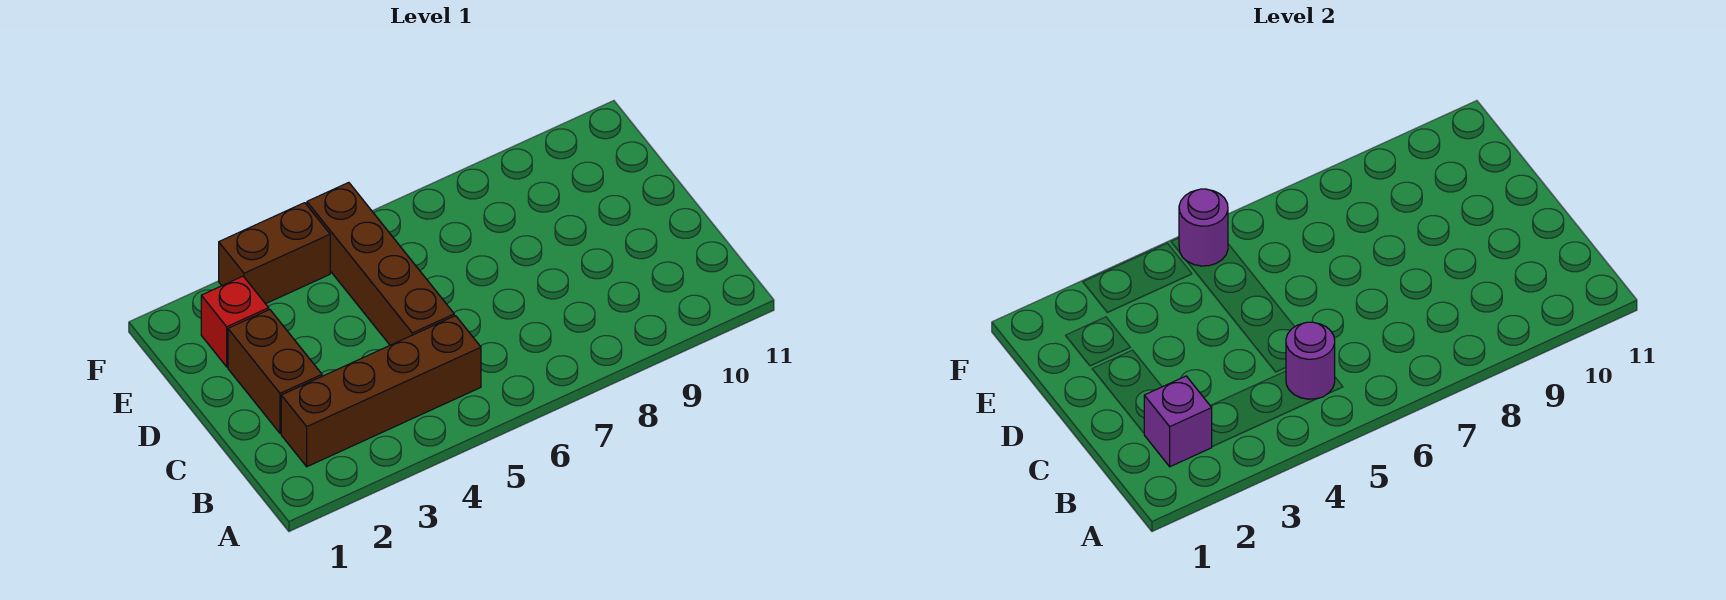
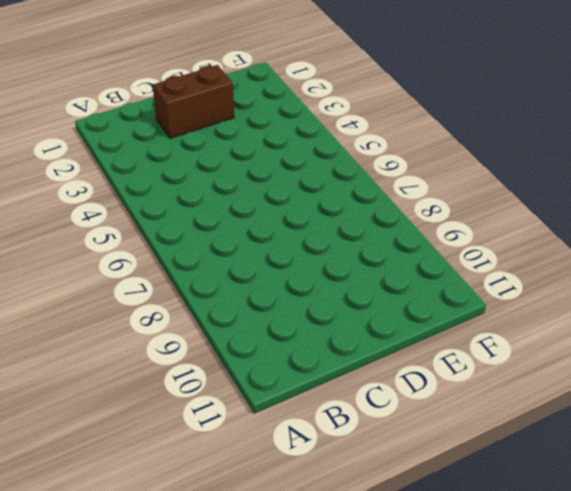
none -> brown 1x4 brick [281,316,481,467]
none -> brown 1x4 brick [307,183,454,345]

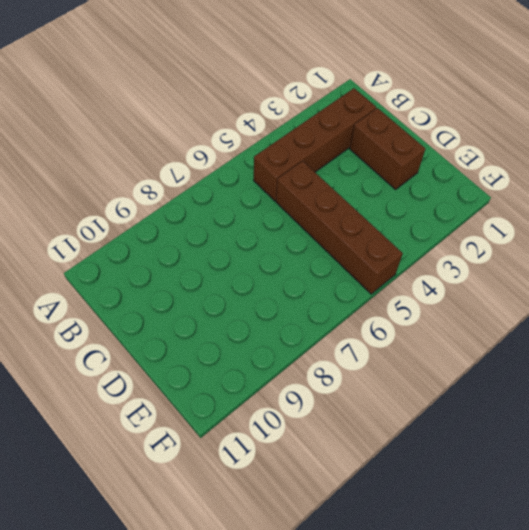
none -> red 1x1 brick [201,276,269,367]
none -> brown 1x2 brick [219,203,330,304]

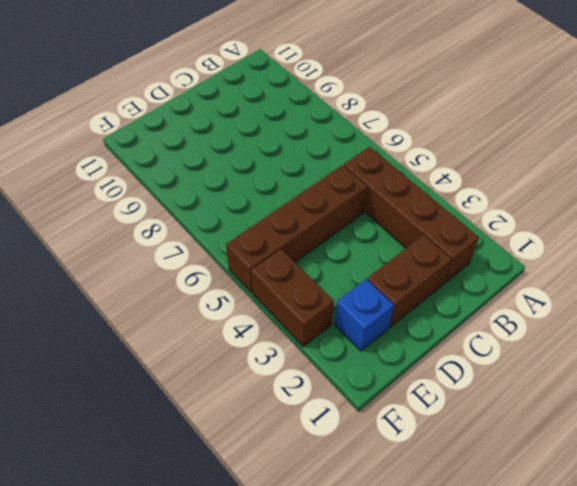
blue 1x1 brick [335,279,394,351] -> red 1x1 brick [201,276,269,367]
none -> purple 1x1 brick [1144,376,1212,467]
none -> purple 1x1 round brick [1286,322,1335,399]

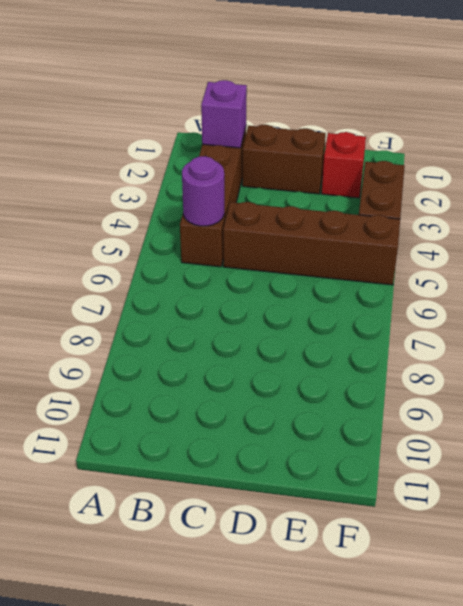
none -> purple 1x1 round brick [1179,189,1228,266]

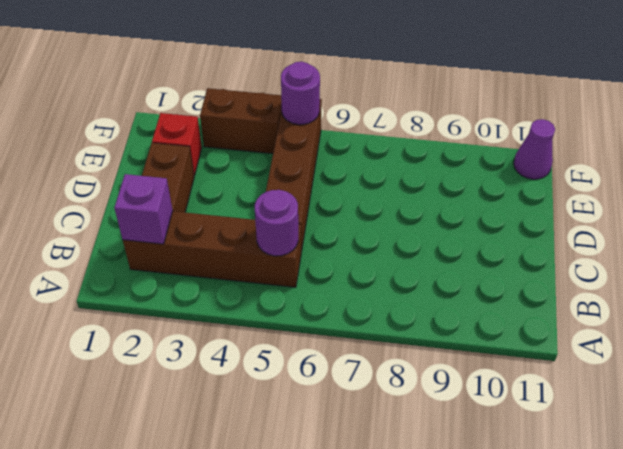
purple 1x1 cone [514,119,555,179] -> none

